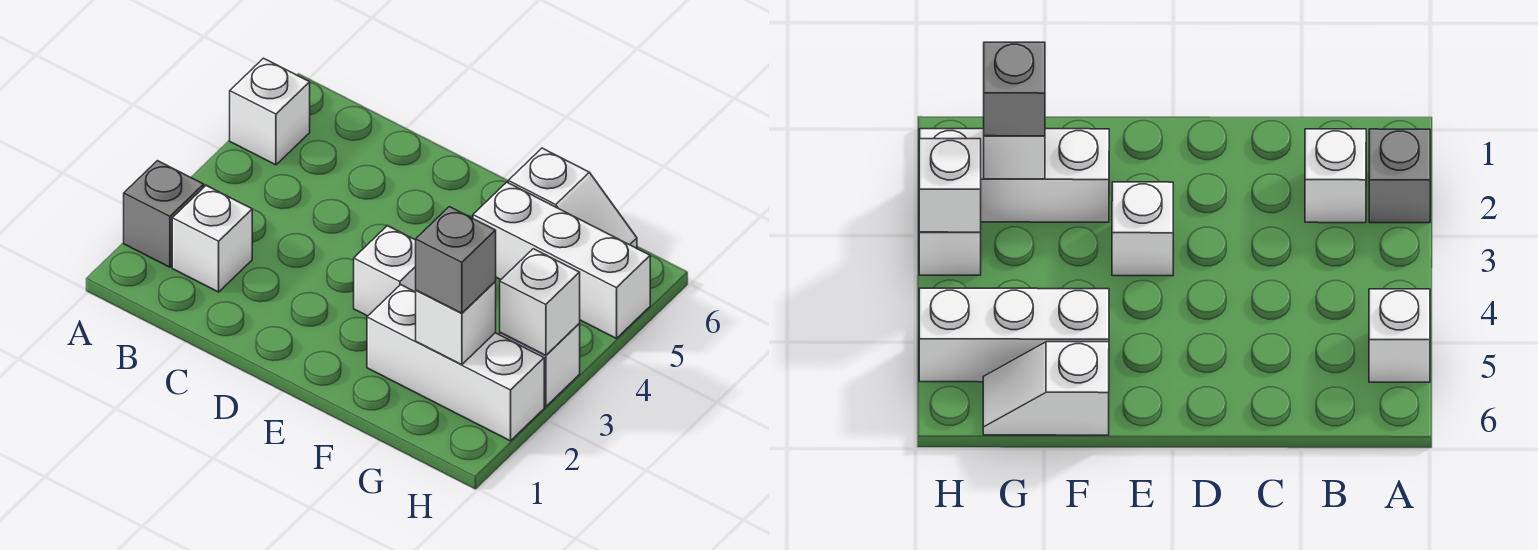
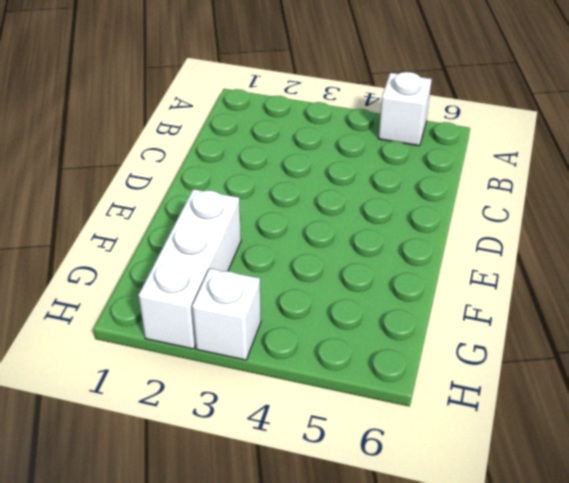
none -> grey 1x1 brick [124,161,204,267]
none -> white 1x1 brick [172,185,252,292]

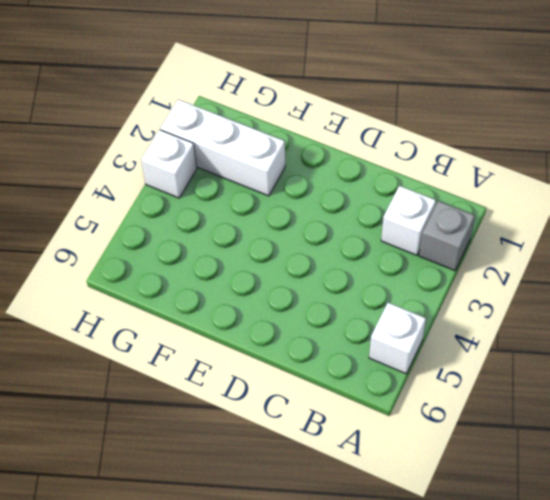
none -> white 1x1 brick [354,226,416,316]
none -> white 1x3 brick [473,182,650,339]

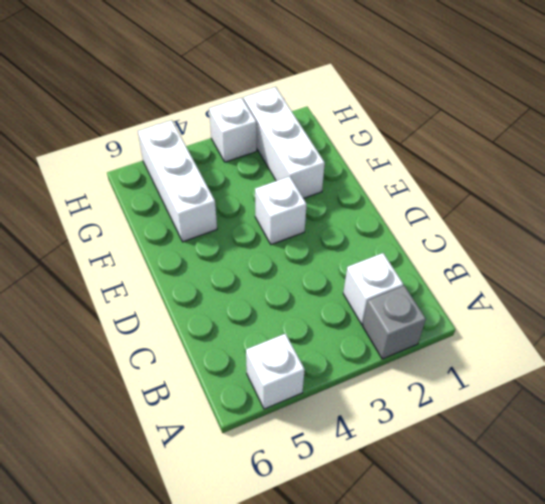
none -> white 1x2 slope [508,148,637,248]
none -> white 1x1 brick [416,282,496,365]

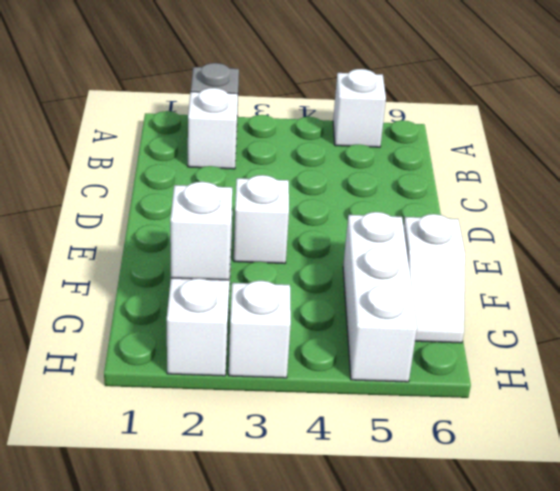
none -> white 1x1 brick [500,249,580,355]
none -> grey 1x1 brick [416,207,496,313]

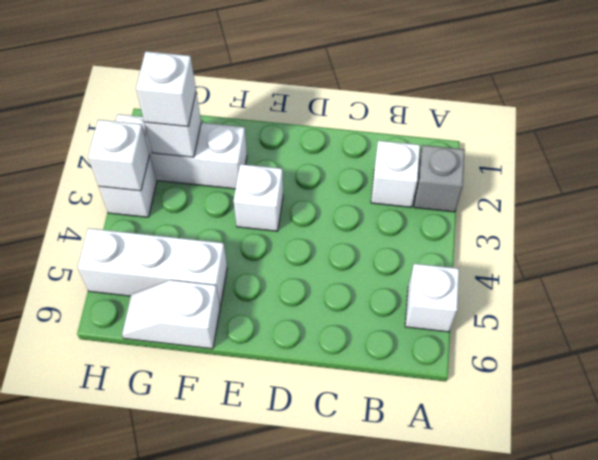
white 1x1 brick [136,51,196,127] -> grey 1x1 brick [416,207,496,313]

